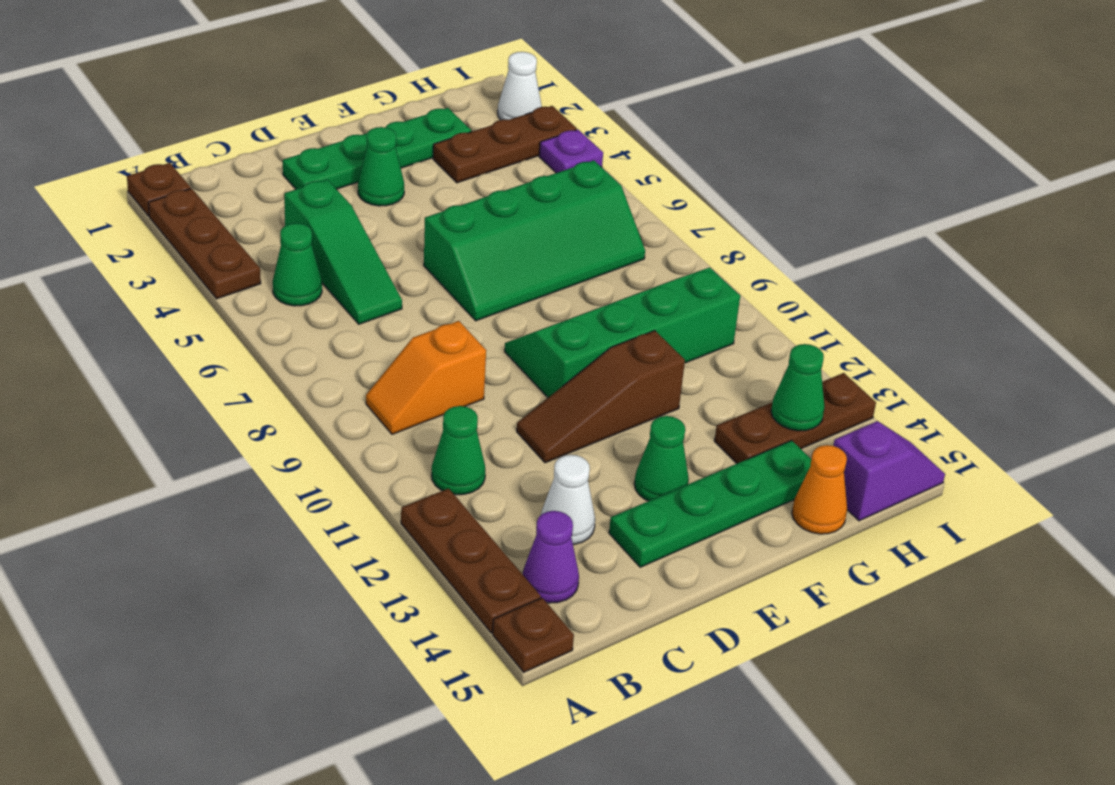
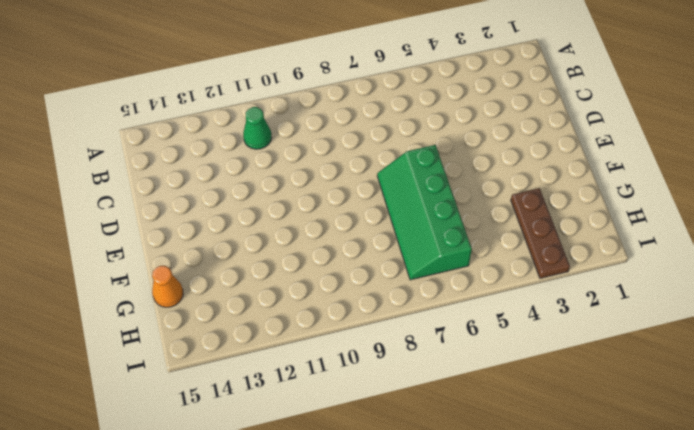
none -> brown 1x1 plate [127,163,191,216]
none -> brown 1x3 plate [148,188,261,299]
none -> brown 1x3 plate [401,488,541,633]

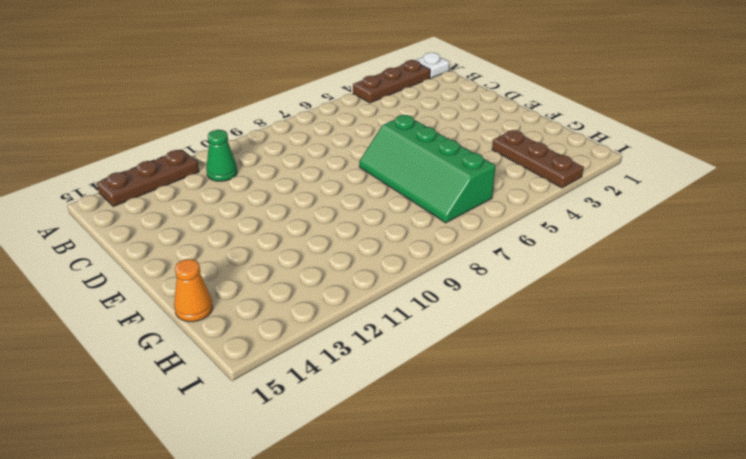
white 1x1 plate [416,53,449,78] -> brown 1x1 plate [127,163,191,216]
none -> brown 1x1 plate [493,598,574,672]
none -> green 1x1 cone [273,223,322,306]
none -> orange 1x2 slope [366,321,486,434]

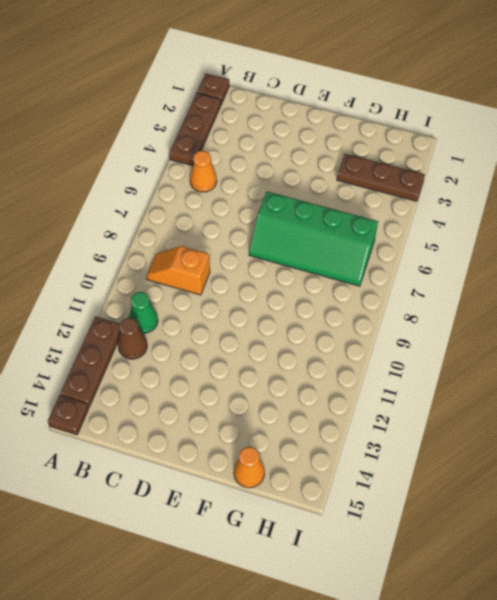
orange 1x1 cone [190,151,217,192] -> green 1x1 cone [273,223,322,306]
brown 1x1 cone [118,318,147,359] -> none
none -> purple 1x1 cone [523,511,579,603]
none -> green 1x3 slope [284,180,402,324]
none -> white 1x1 cone [541,455,595,545]

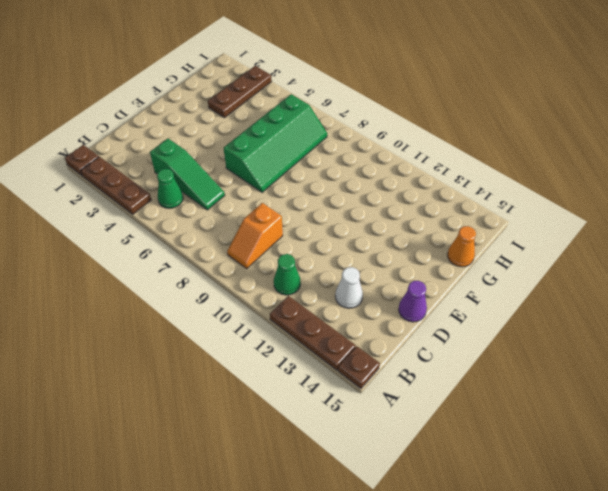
purple 1x1 cone [399,281,427,322] -> purple 1x1 cone moved to [523,511,579,603]
none -> green 1x4 plate [283,108,471,189]
none -> brown 1x3 slope [517,331,685,463]
none -> green 1x4 plate [609,440,811,567]

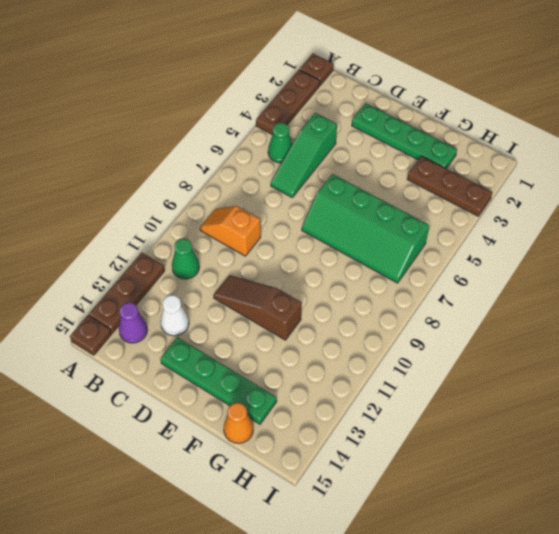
none -> green 1x1 cone [358,127,404,206]
none -> green 2x4 slope [505,268,740,397]
none -> green 1x1 cone [634,416,689,501]

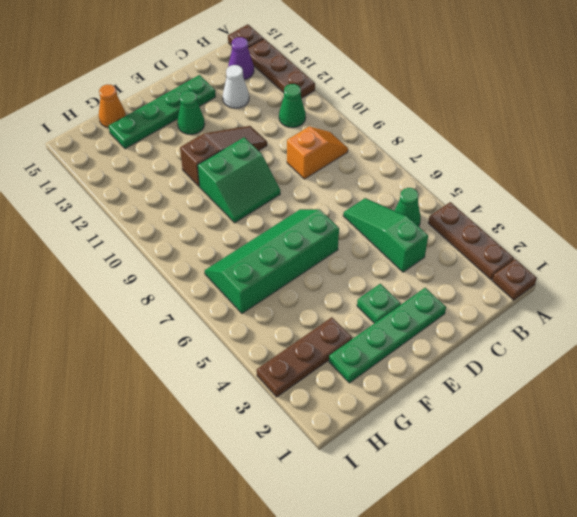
green 1x1 plate [357,284,401,323] -> green 1x1 cone [358,127,404,206]
green 2x2 slope [198,137,280,223] -> green 2x4 slope [505,268,740,397]
none -> brown 1x3 plate [714,373,876,463]
none -> purple 1x2 slope [833,421,945,521]
none -> white 1x1 cone [498,52,542,120]

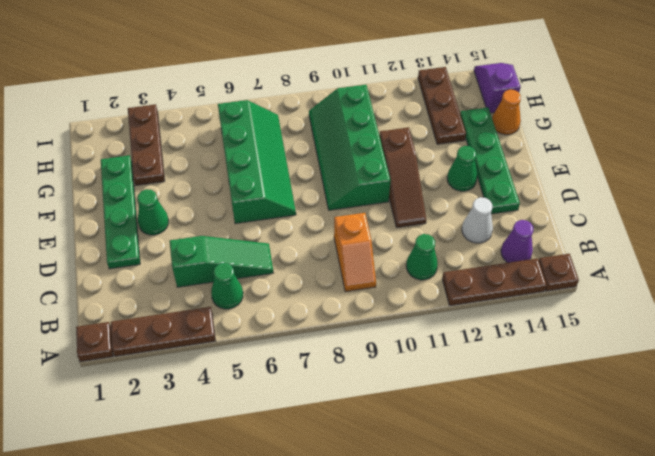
none -> white 1x1 cone [498,52,542,120]
none -> purple 1x1 plate [539,130,603,173]
none -> green 1x1 cone [771,344,825,431]

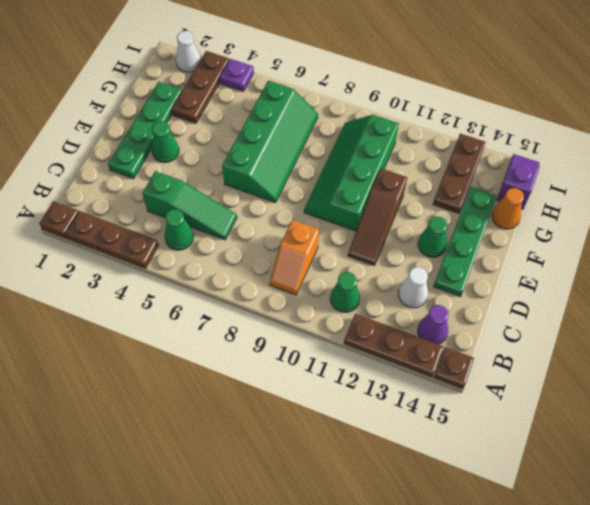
none -> green 1x1 cone [771,344,825,431]

